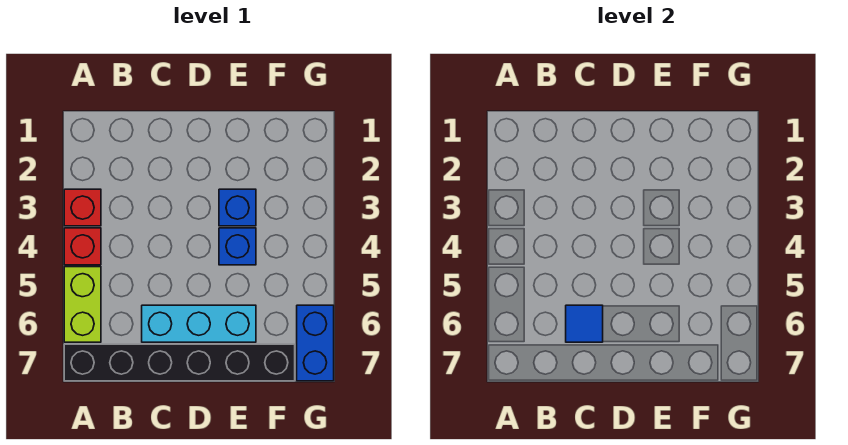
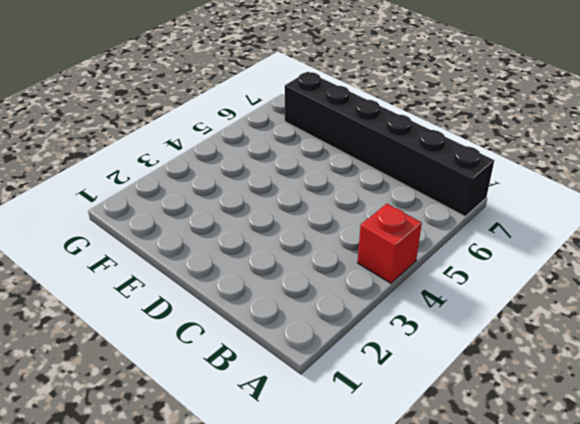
none -> red 1x1 brick [64,189,101,226]
none -> lime 1x2 brick [64,267,101,342]

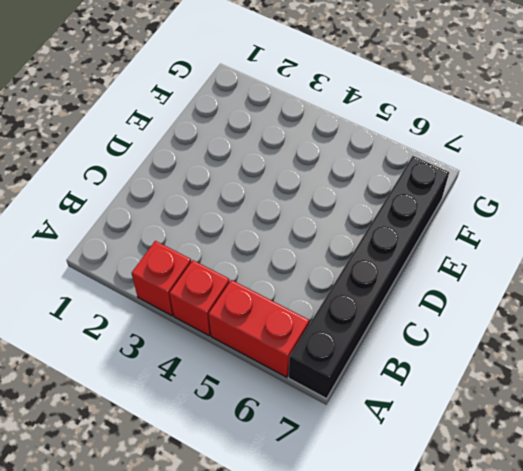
red 1x2 brick [209,280,309,377] -> lime 1x2 brick [64,267,101,342]
none -> cyan 1x3 brick [142,305,256,342]
none -> blue 1x1 brick [219,189,256,226]

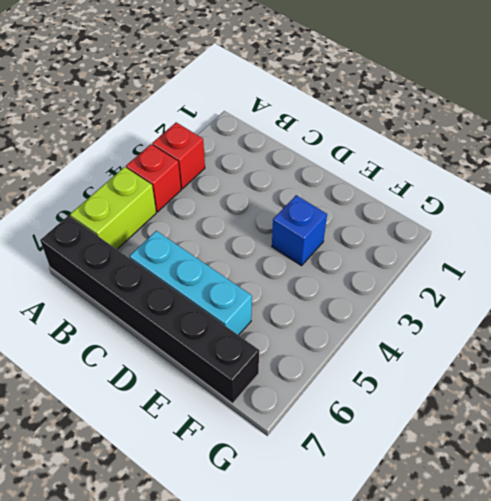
none -> blue 1x1 brick [219,228,256,265]
none -> blue 1x2 brick [297,305,334,381]

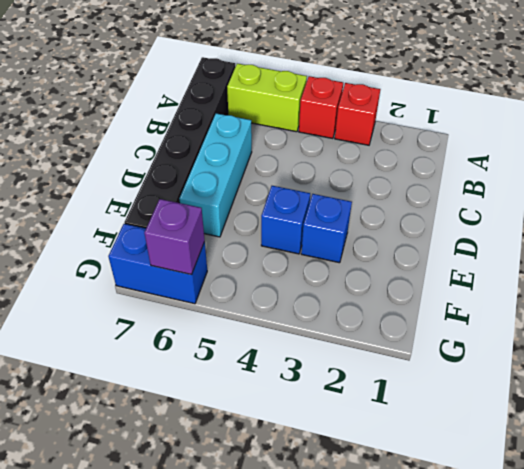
purple 1x1 brick [144,199,205,275] -> none
none -> blue 1x1 tile [566,305,603,342]

